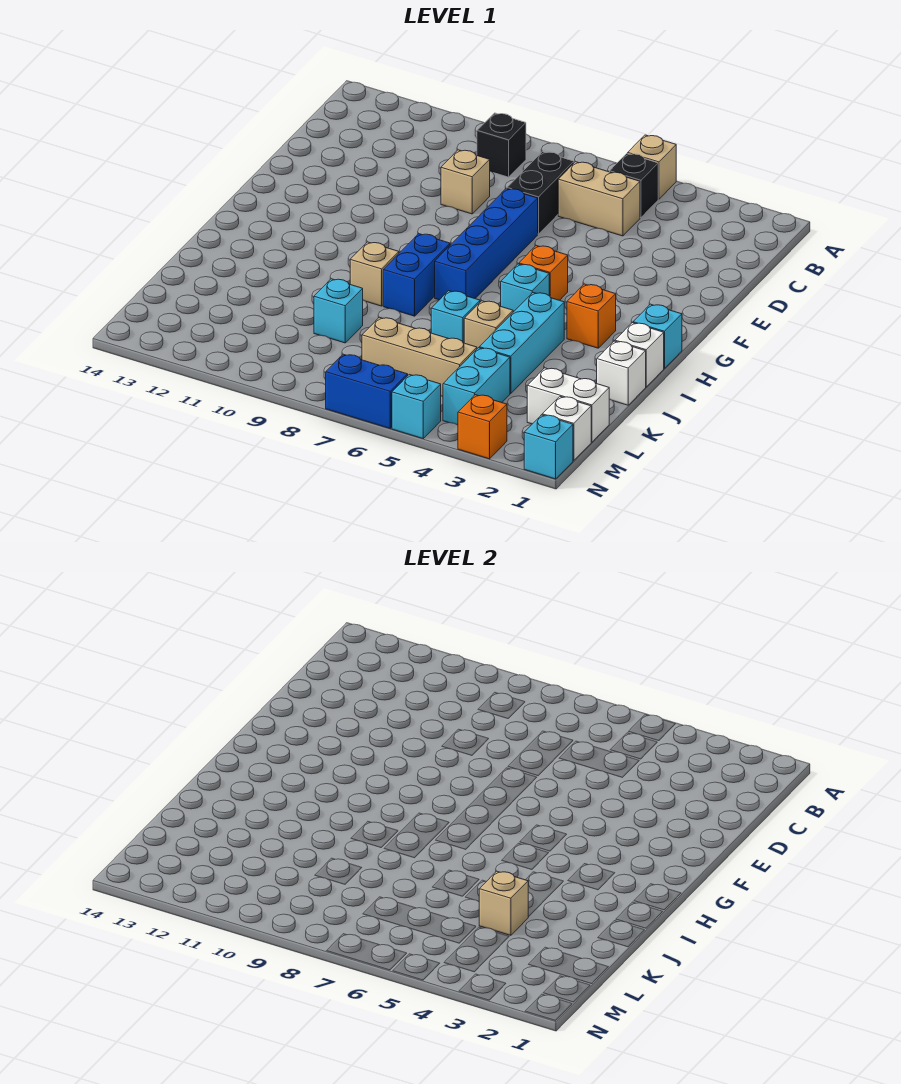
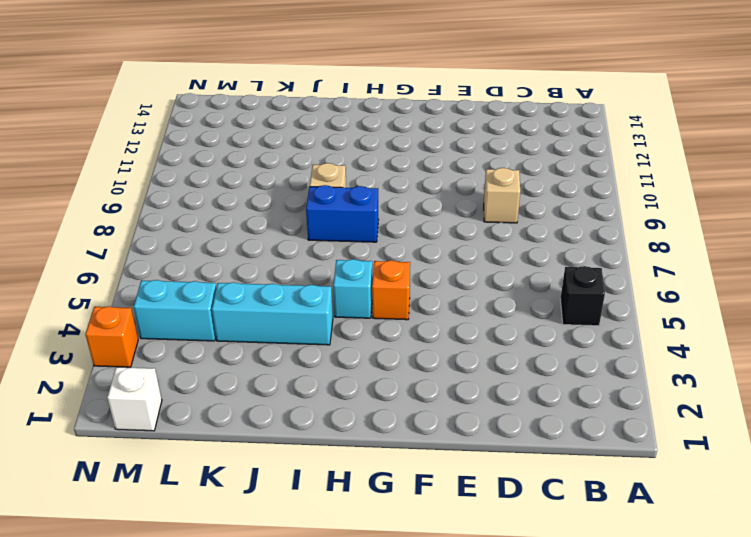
none -> tan 1x1 brick [628,135,676,199]
none -> black 1x1 brick [477,113,526,177]
none -> tan 1x2 brick [558,162,640,236]

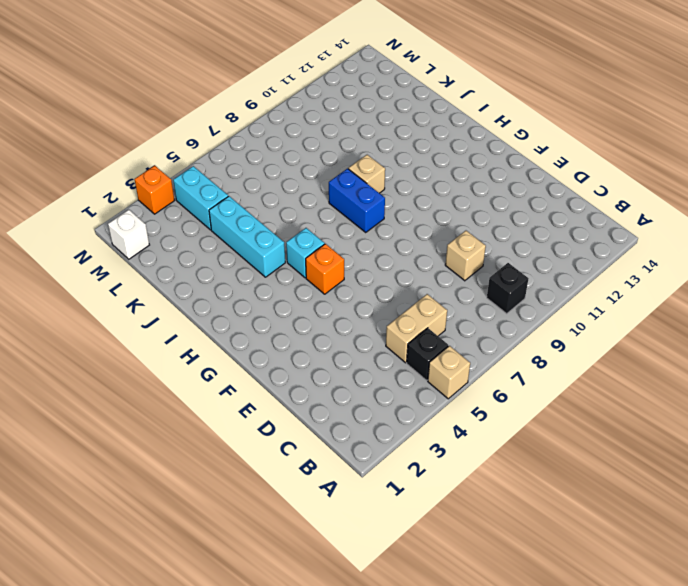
none -> black 1x2 brick [507,152,574,234]
none -> blue 1x4 brick [435,188,538,300]
none -> cyan 1x1 brick [633,304,682,368]

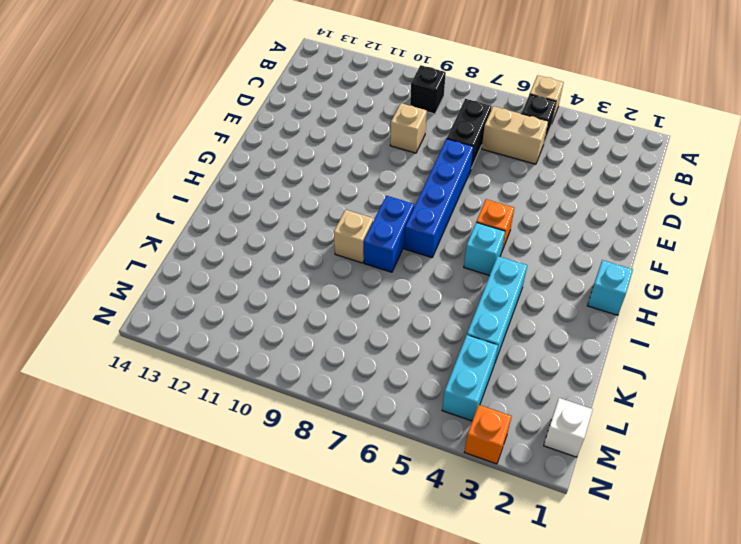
none -> orange 1x1 brick [567,284,616,348]
none -> white 1x1 brick [615,323,664,387]
none -> white 1x1 brick [597,341,646,405]

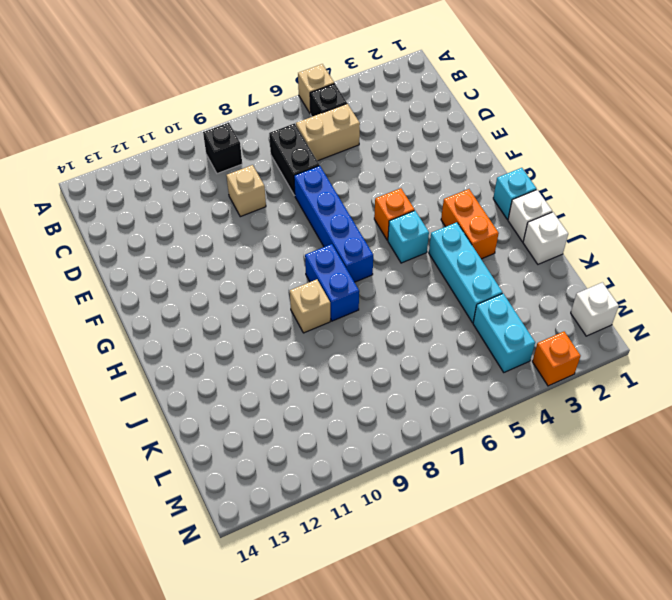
orange 1x2 brick [441,189,499,259] -> orange 1x1 brick [567,284,616,348]
none -> tan 1x1 brick [464,301,513,349]
none -> cyan 1x1 brick [431,291,480,343]
none -> cyan 1x1 brick [314,279,363,343]

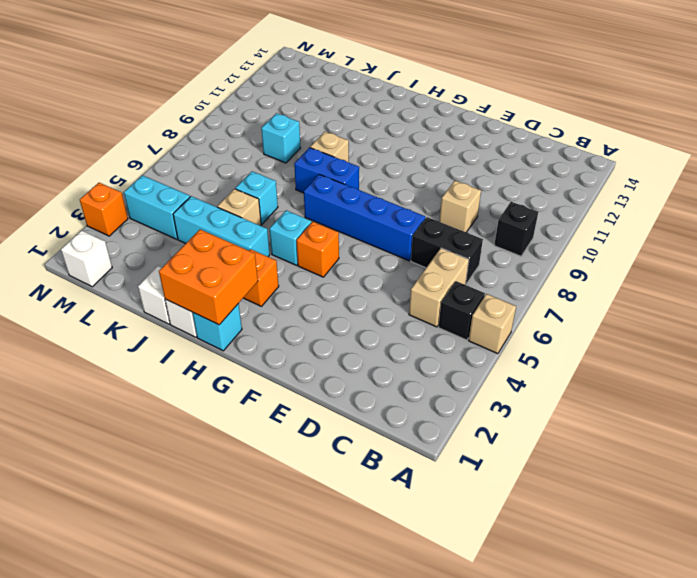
orange 2x2 brick [159,229,258,325] -> none
none -> white 1x2 brick [527,368,609,442]
none -> tan 1x3 brick [362,317,477,396]
none -> cyan 1x1 brick [524,415,573,479]

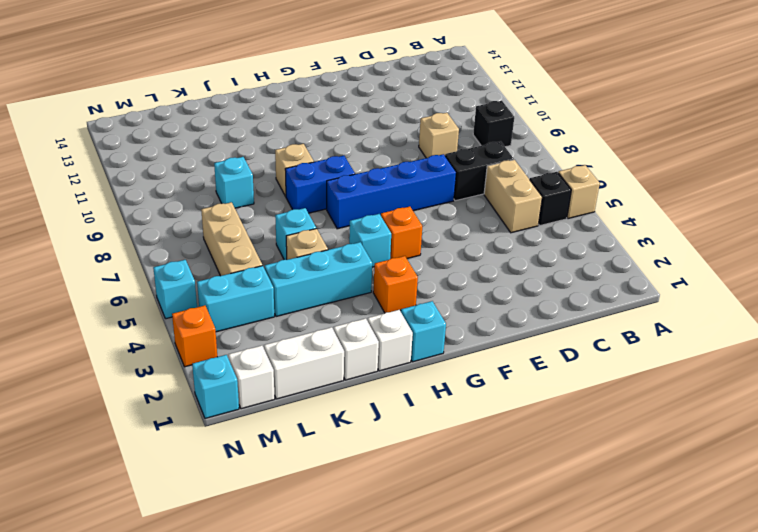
white 1x2 brick [264,327,344,399] -> white 1x2 brick turned to [527,368,609,442]
none -> blue 1x2 brick [326,354,408,428]
none -> tan 1x1 brick [479,871,528,935]

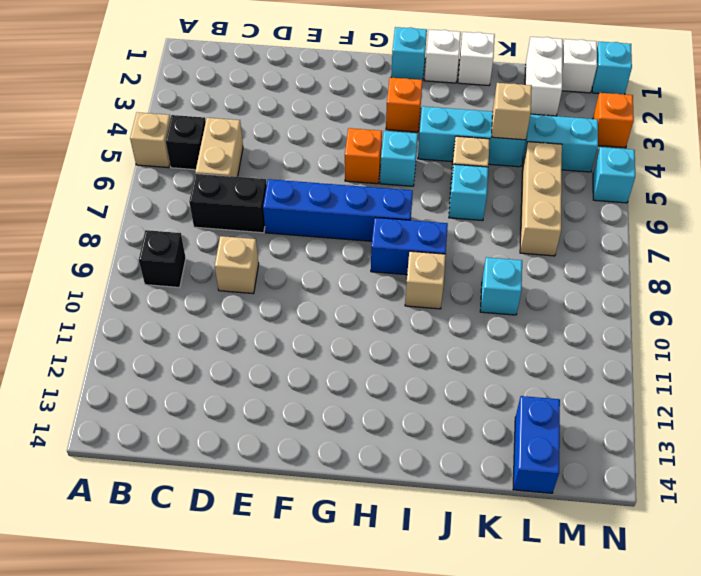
blue 1x2 brick [513,396,560,493] -> blue 1x2 brick moved to [326,354,408,428]

